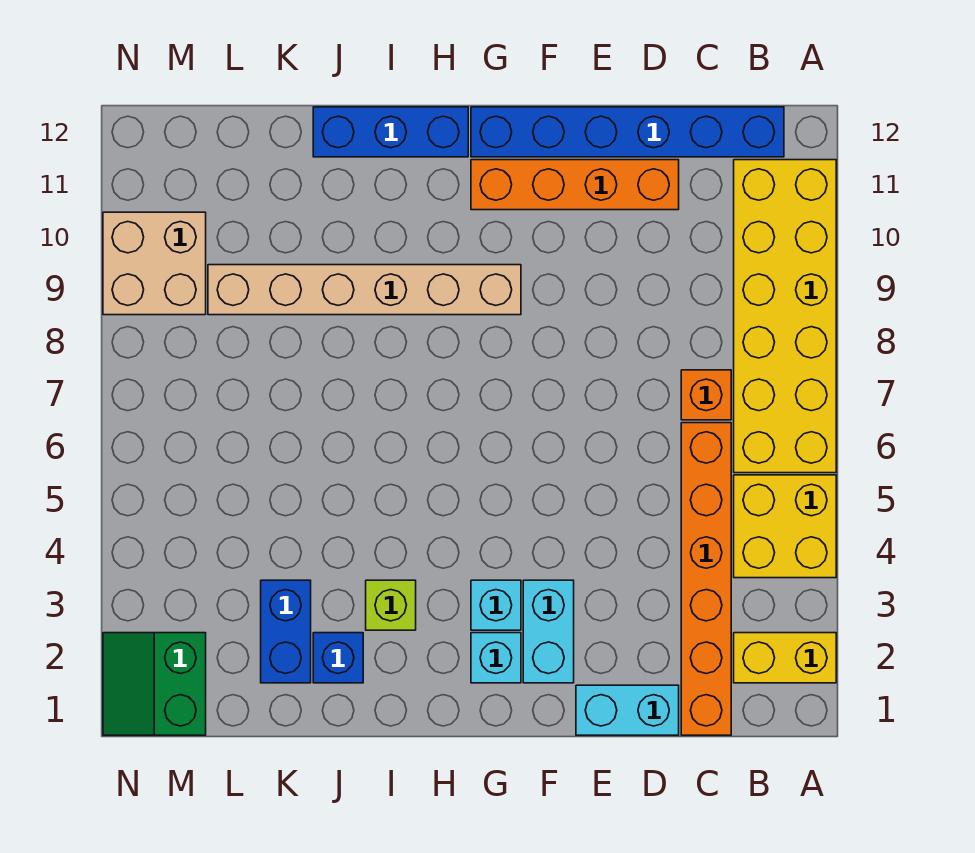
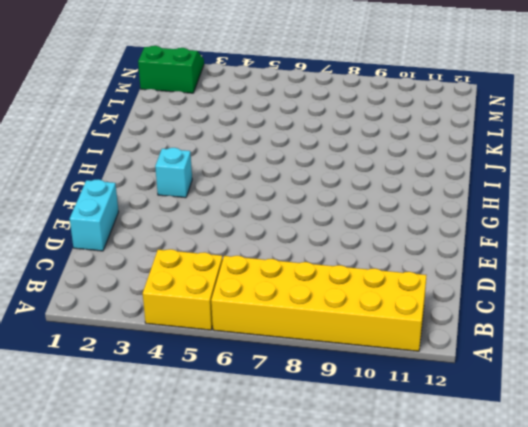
none -> yellow 1x2 brick [734,633,836,683]
none -> blue 1x6 brick [471,107,784,157]
none -> orange 1x6 brick [681,423,731,735]

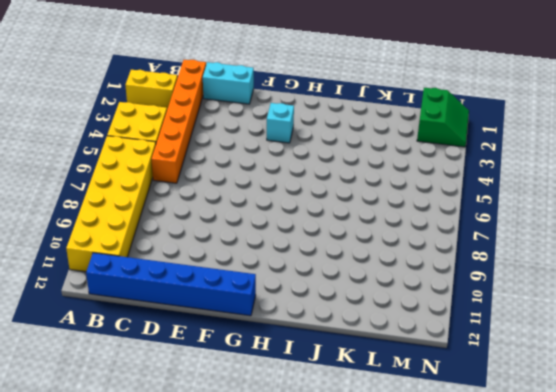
none -> orange 1x1 brick [681,370,731,420]
none -> orange 1x4 brick [471,160,679,210]
none -> cyan 1x2 brick [523,580,574,683]

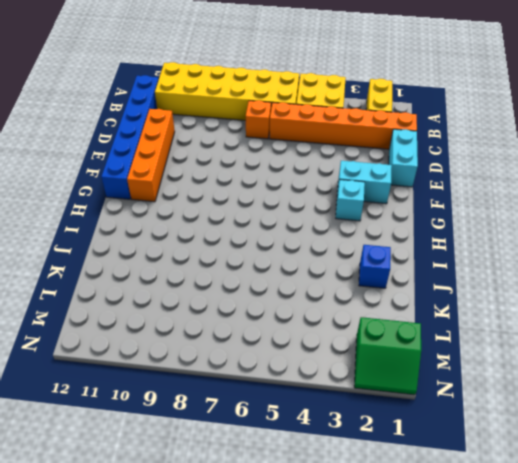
none -> cyan 1x1 brick [471,633,521,683]
none -> tan 1x6 brick [208,265,521,315]
none -> blue 1x3 brick [313,107,468,157]

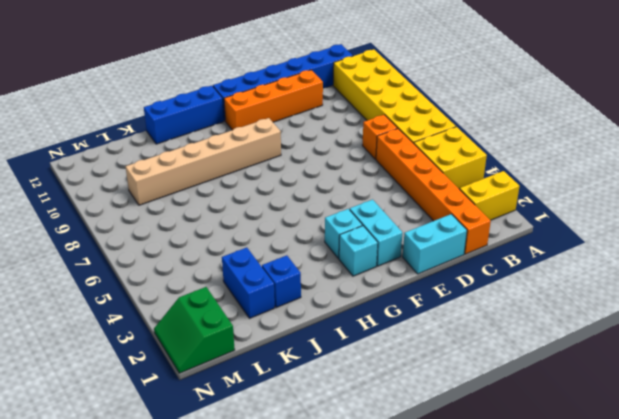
none -> lime 1x1 brick [366,580,416,630]
none -> tan 2x2 brick [103,212,206,315]

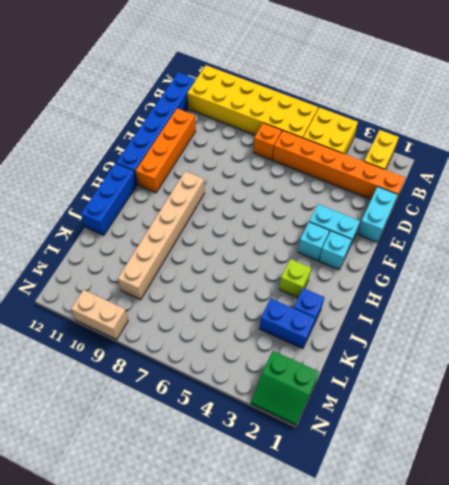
tan 1x2 brick [71,290,128,340] -> tan 2x2 brick [103,212,206,315]

